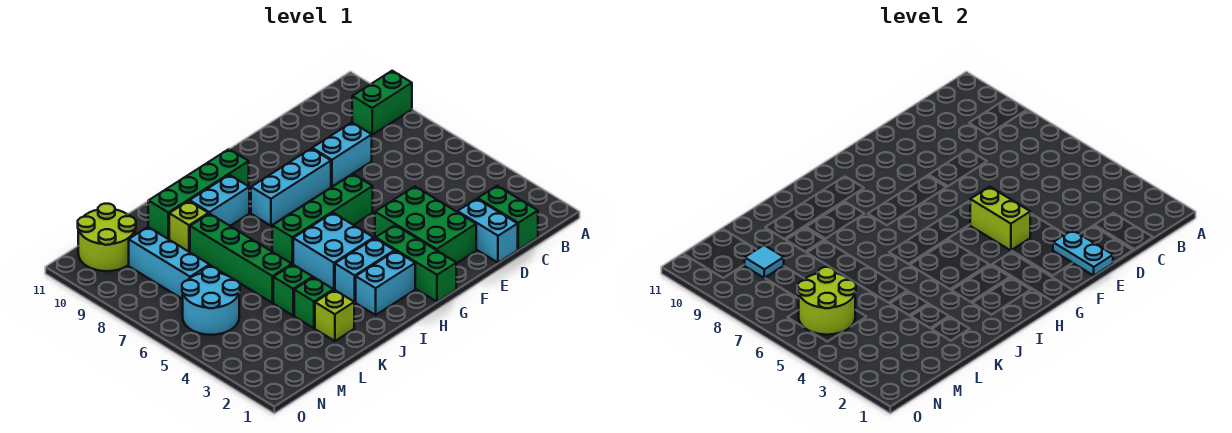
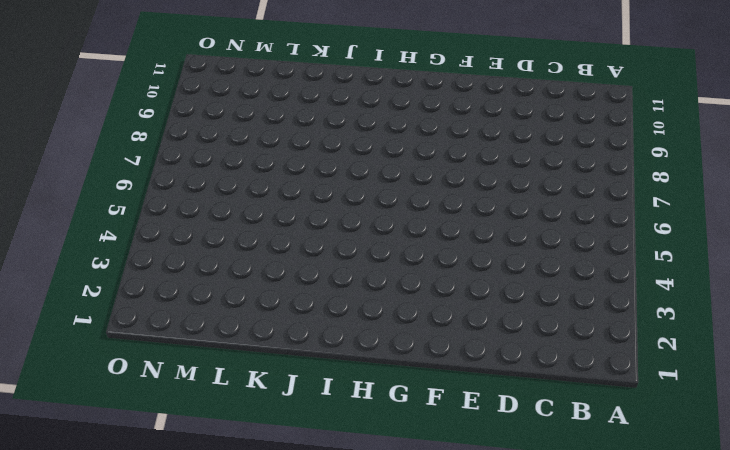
none -> green 1x2 brick [352,71,412,135]
none -> green 1x2 brick [478,186,538,250]
none -> cyan 1x2 brick [457,199,518,263]

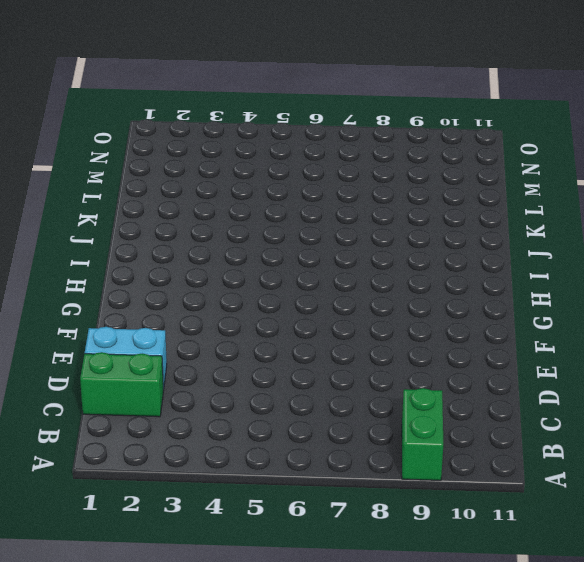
none -> cyan 1x2 brick [312,123,372,187]
none -> green 2x3 brick [375,186,476,263]
none -> green 1x4 brick [272,174,373,264]

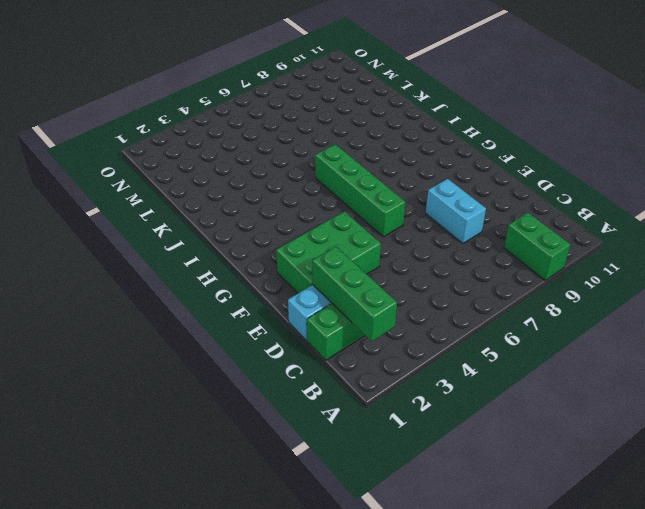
green 1x3 brick [312,247,397,341] -> green 1x3 brick turned to [376,225,456,302]
none -> cyan 1x3 brick [251,149,331,226]
none -> cyan 1x2 brick [356,251,415,315]
none -> cyan 1x2 brick [335,238,394,302]

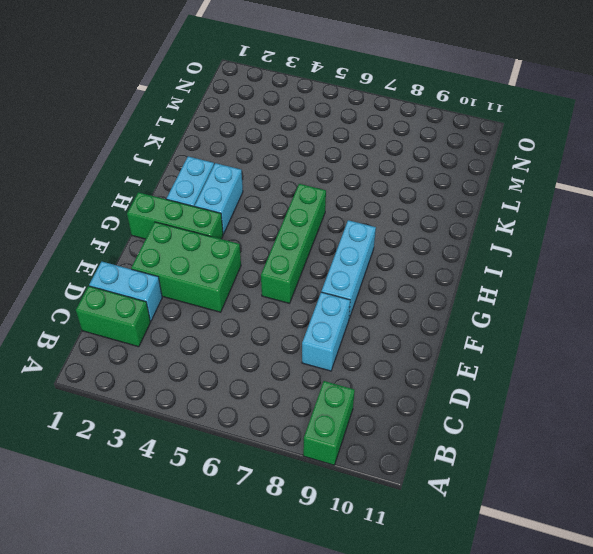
none -> cyan 2x2 brick [293,213,374,290]
none -> green 1x4 brick [148,149,249,239]
none -> cyan 1x2 brick [190,175,249,226]

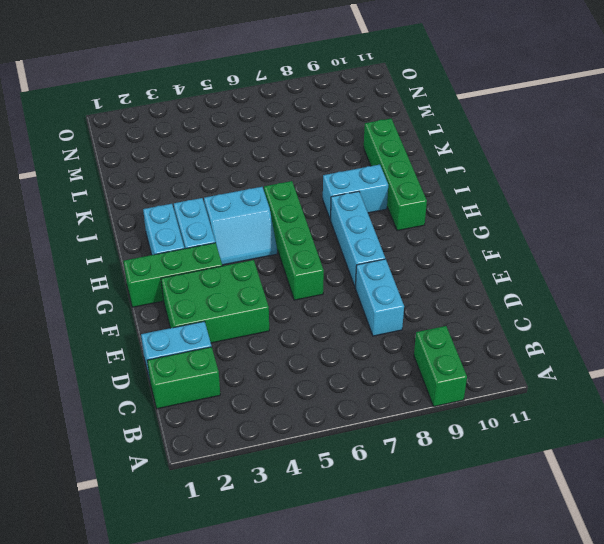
cyan 2x2 slope [204,187,277,265] -> cyan 2x2 brick [293,213,374,290]
cyan 1x2 brick [323,165,388,220] -> cyan 1x2 brick turned to [190,175,249,226]
none -> lime 1x1 brick [315,290,354,341]
none -> green 1x1 brick [294,277,333,328]
none -> green 1x1 brick [273,264,313,316]

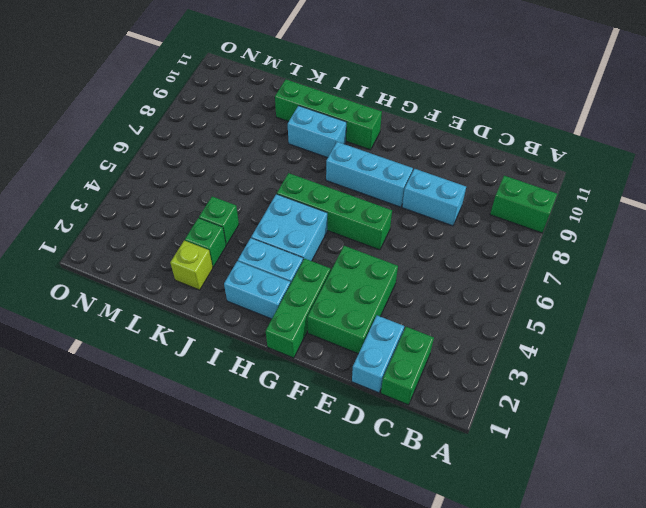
none -> green 1x4 brick [190,213,292,303]
none -> lime 1x1 brick [169,201,209,252]
none -> cyan 2x2 round brick [182,267,240,335]

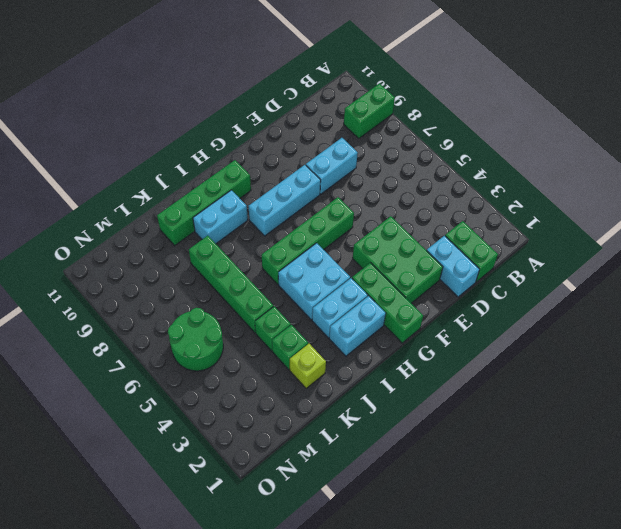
green 2x2 round brick [168,308,223,371] -> cyan 2x2 round brick [182,267,240,335]
none -> lime 1x1 brick [169,201,209,252]
none -> cyan 1x3 brick [129,227,209,299]
none -> lime 2x2 round brick [78,204,136,271]

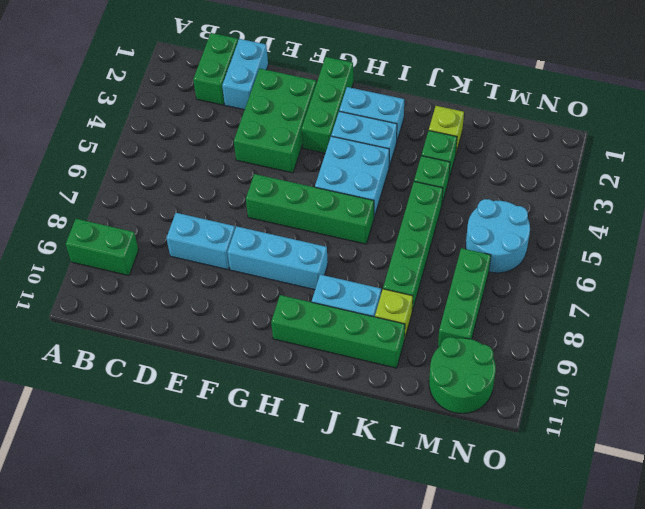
green 1x3 brick [438,248,491,348] -> cyan 1x3 brick [129,227,209,299]
green 2x2 round brick [429,337,496,414] -> lime 2x2 round brick [78,204,136,271]
none -> cyan 1x2 plate [1053,230,1113,276]
none -> lime 1x2 brick [970,187,1030,251]
none -> lime 2x2 round brick [798,267,856,335]

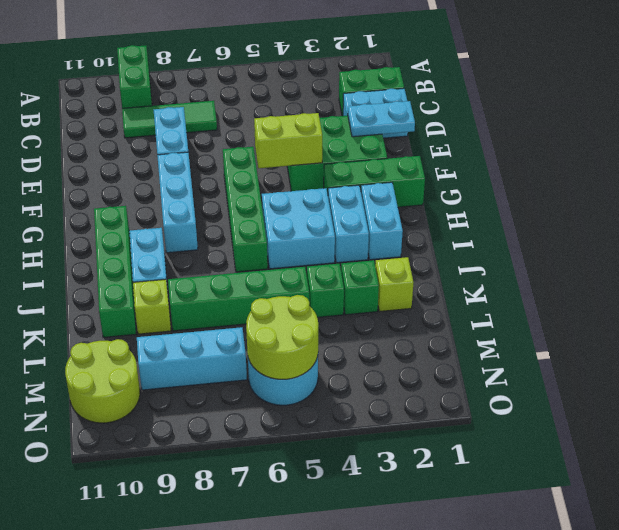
green 1x3 tile [122,101,217,138] -> none
none -> cyan 1x1 tile [744,245,784,278]

